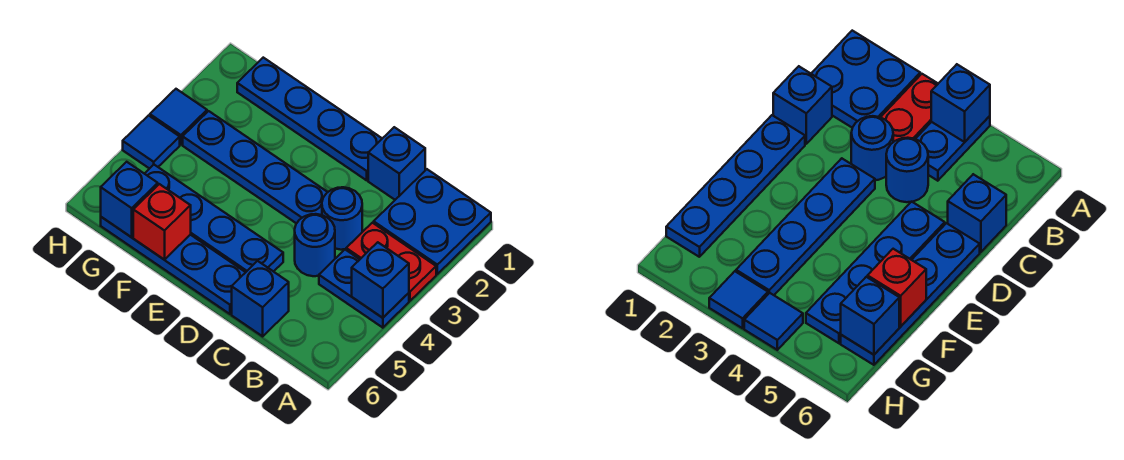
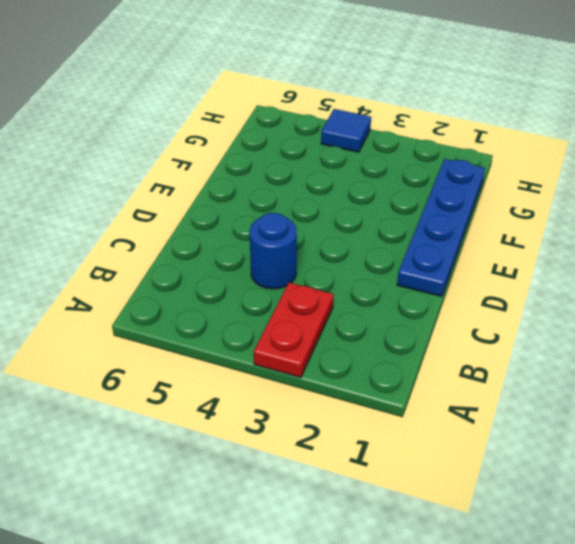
none -> blue 2x2 plate [374,169,491,274]
none -> blue 1x2 plate [319,250,409,328]
none -> blue 1x1 brick [368,127,425,200]

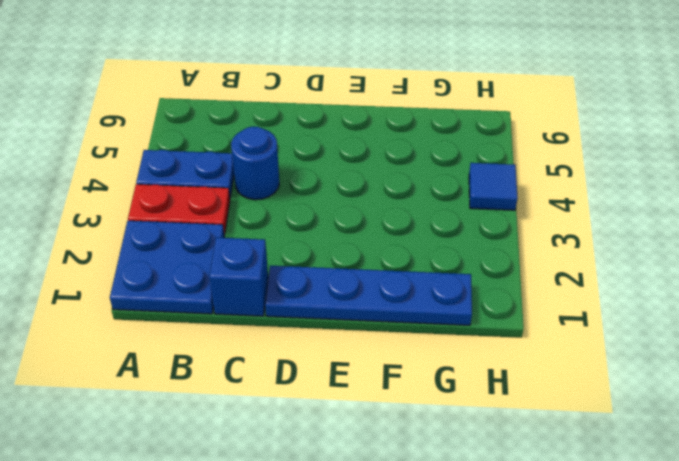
none -> blue 1x1 round brick [322,187,362,250]
none -> blue 1x1 brick [232,261,289,336]
none -> blue 1x4 plate [183,111,328,224]

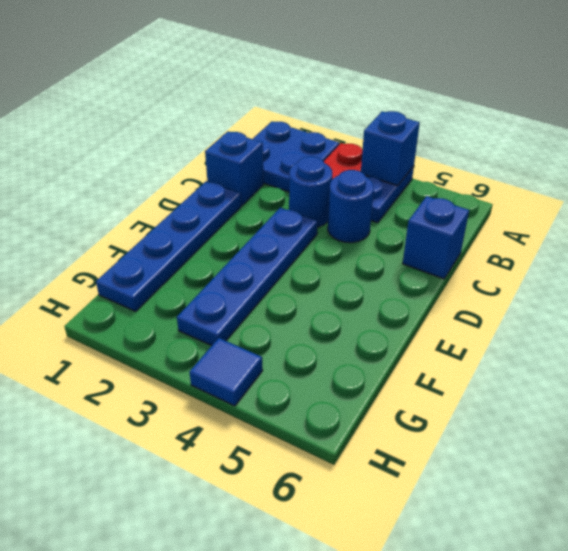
none -> blue 1x4 plate [145,165,283,272]
none -> blue 1x4 plate [101,217,246,314]
none -> blue 1x1 tile [150,89,207,144]

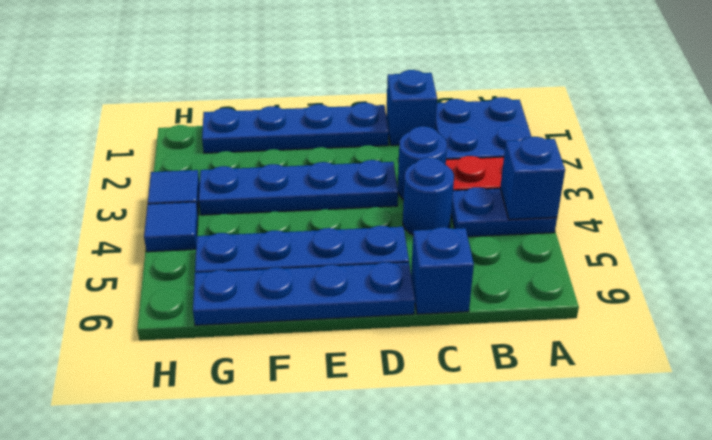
none -> red 1x1 brick [133,184,191,260]
none -> blue 1x1 brick [101,162,158,237]

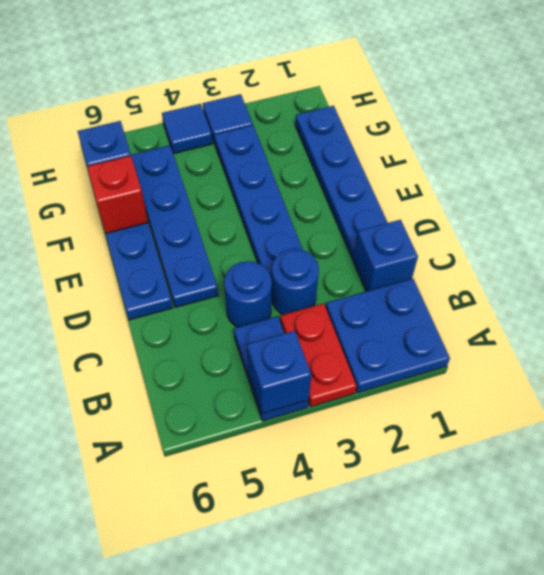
none -> blue 1x1 brick [232,261,289,336]

